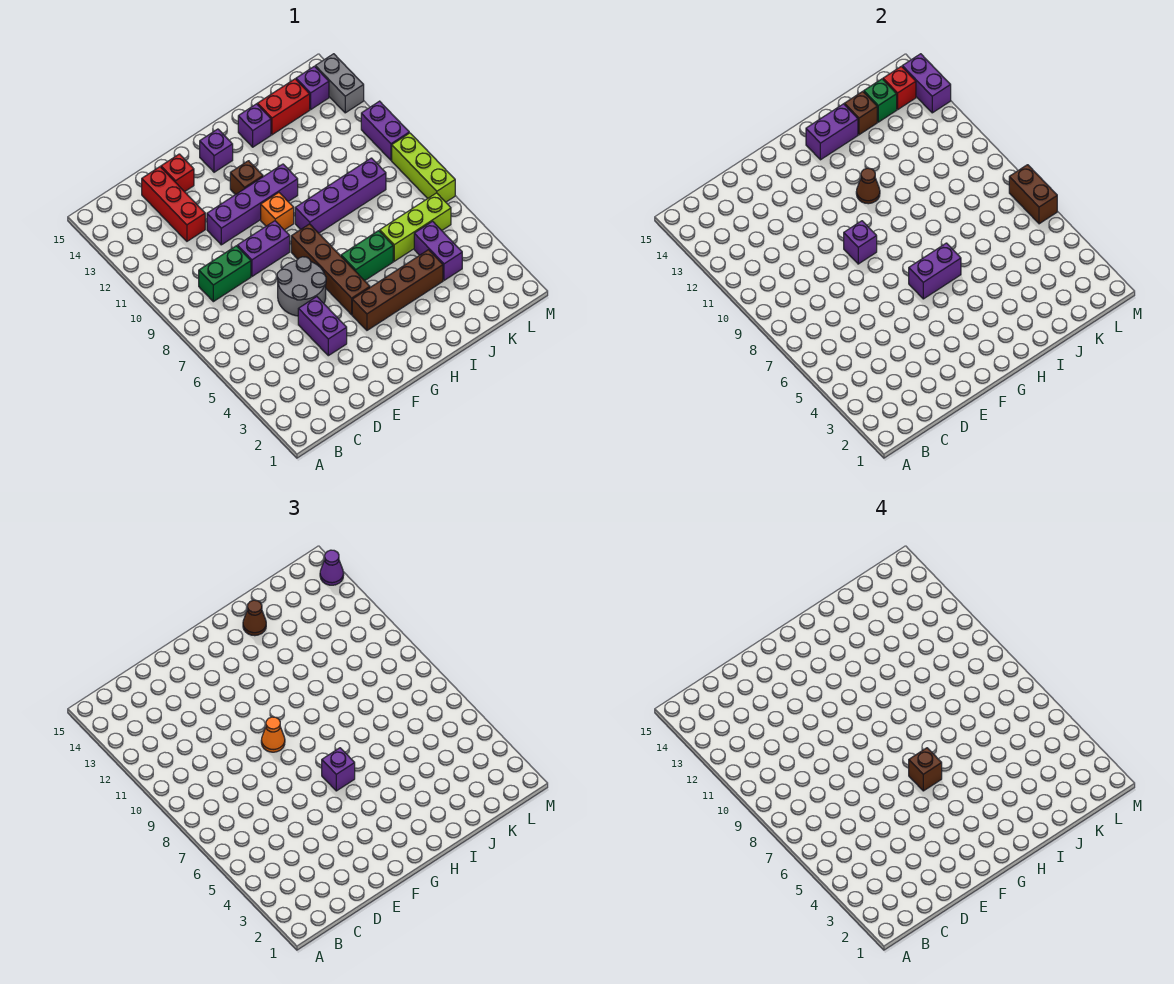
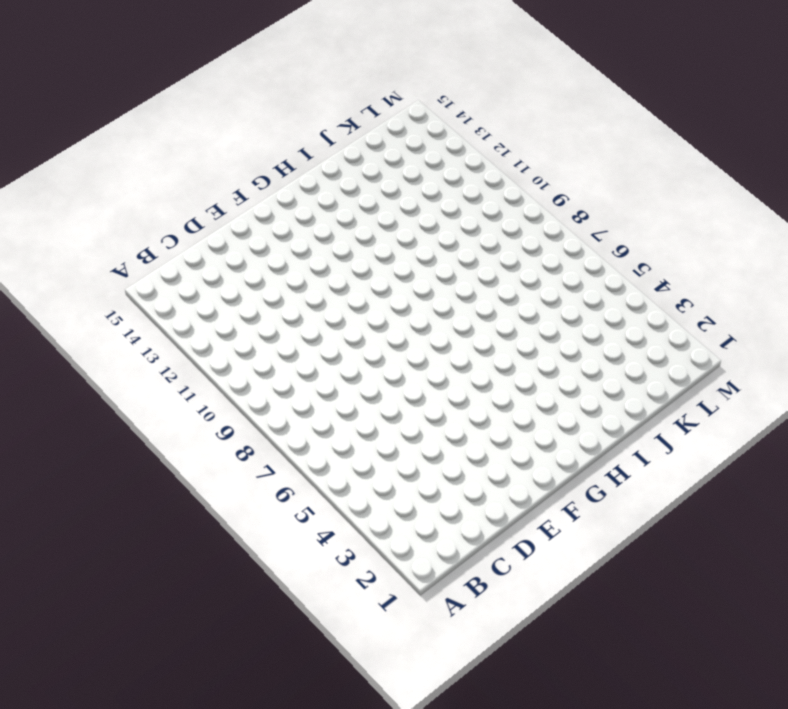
none -> green 1x2 brick [199,246,251,302]
none -> red 1x3 brick [142,167,205,241]
none -> purple 1x2 brick [298,297,347,356]
none -> grey 2x2 round brick [277,257,326,316]

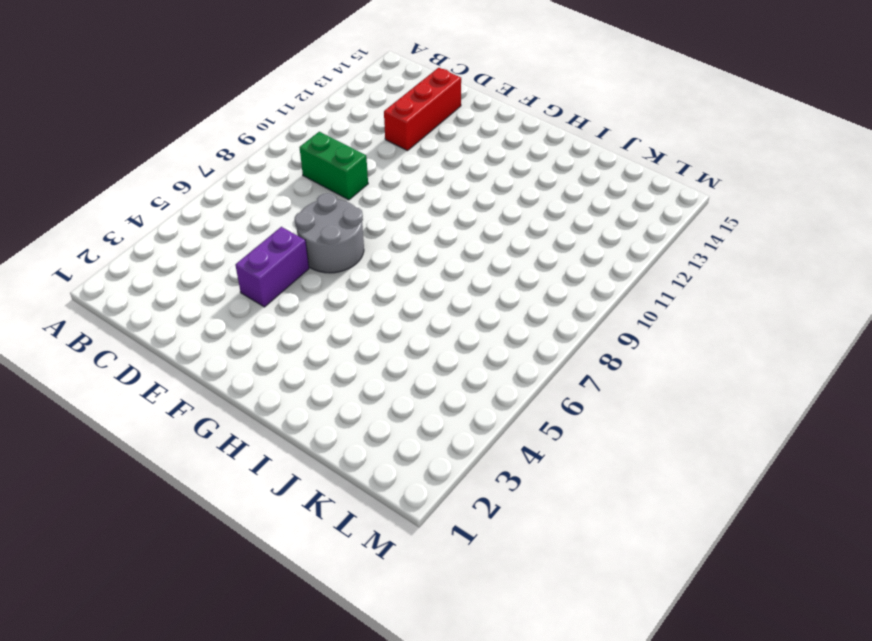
none -> purple 1x2 brick [237,221,290,276]
none -> purple 1x4 brick [207,164,298,245]
none -> red 1x1 brick [161,154,194,192]
none -> brown 1x4 brick [352,250,443,330]

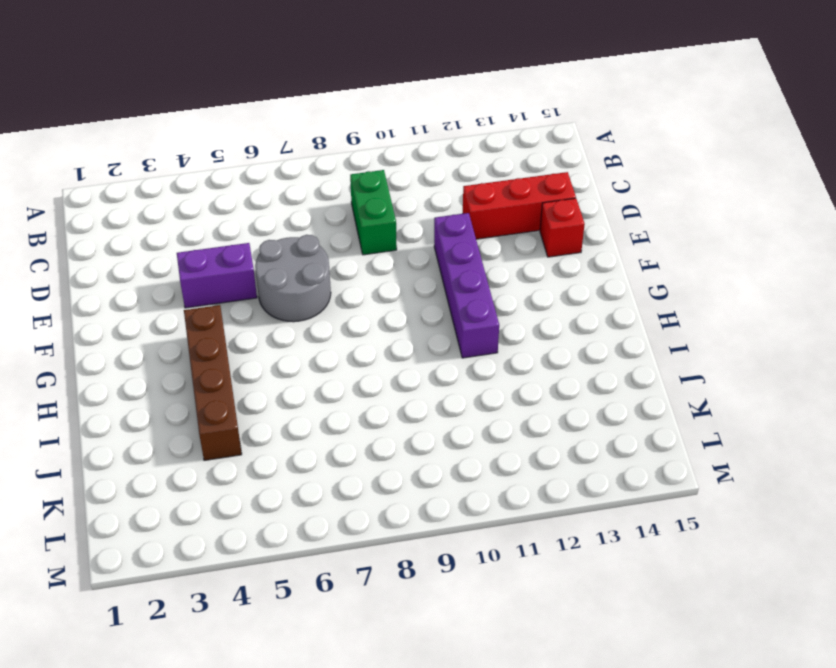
none -> purple 1x2 brick [237,221,290,276]
none -> brown 1x4 brick [291,224,370,315]
none -> orange 1x1 brick [261,193,294,230]
none -> brown 1x1 brick [230,161,263,195]

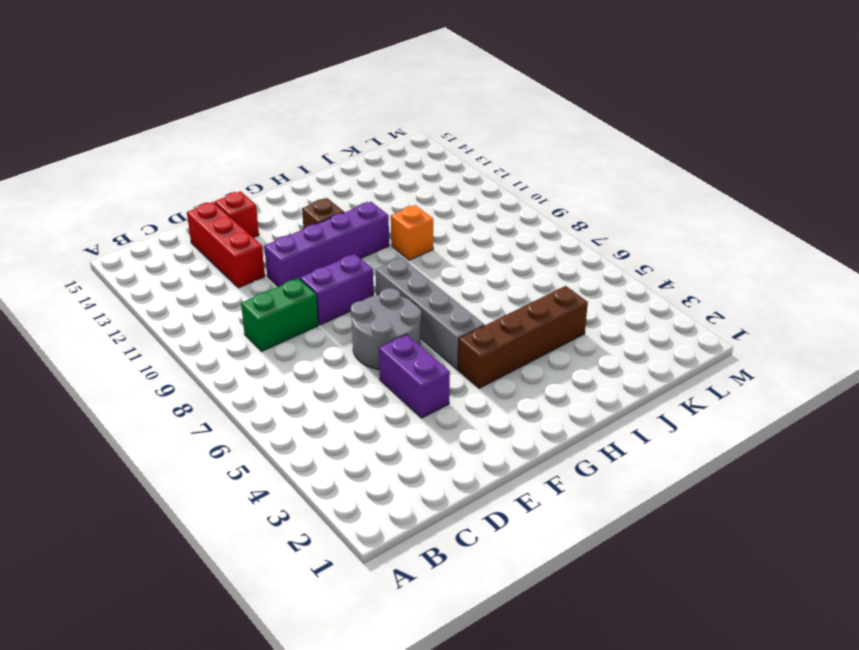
grey 1x4 brick [375,258,484,369] -> brown 1x4 brick [291,224,370,315]
orange 1x1 brick [391,205,433,260] -> orange 1x1 brick moved to [261,193,294,230]
none -> purple 1x1 brick [200,129,233,172]
none -> green 1x2 brick [341,231,393,281]
none -> purple 1x4 brick [295,158,386,233]
none -> purple 1x1 brick [238,104,271,147]

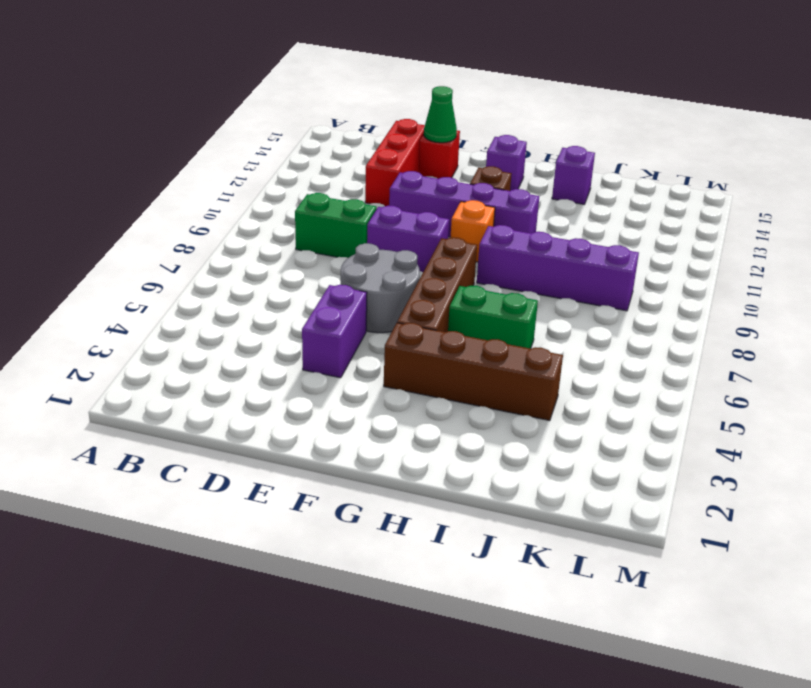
green 1x1 cone [424,86,457,143] -> none
none -> lime 1x3 brick [380,193,451,261]
none -> red 1x2 brick [257,79,310,135]
none -> purple 1x2 brick [414,221,462,280]
none -> purple 1x1 brick [296,66,329,109]

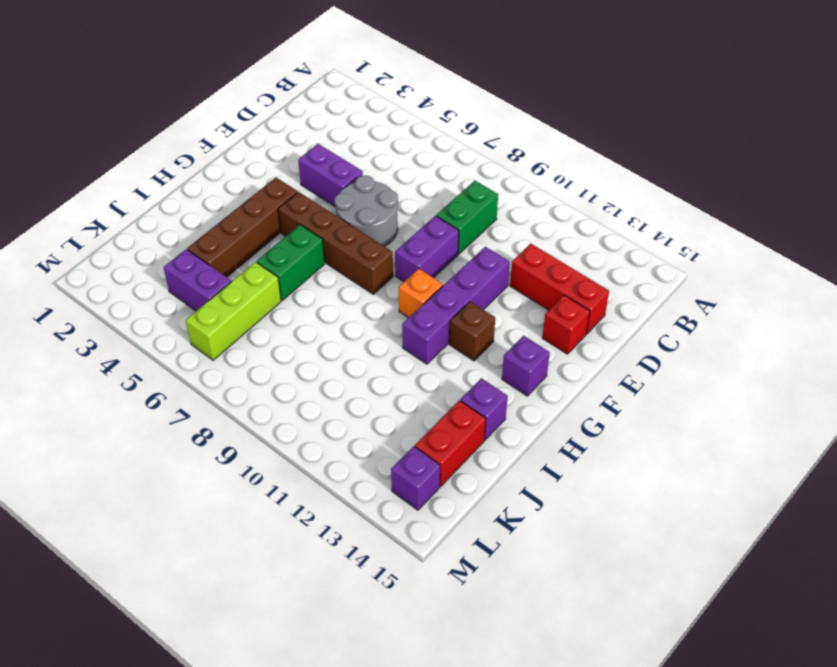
none -> purple 1x4 brick [295,158,386,233]
none -> lime 1x3 brick [392,133,455,202]
none -> purple 1x2 brick [361,101,409,160]
none -> grey 1x2 brick [315,54,364,113]

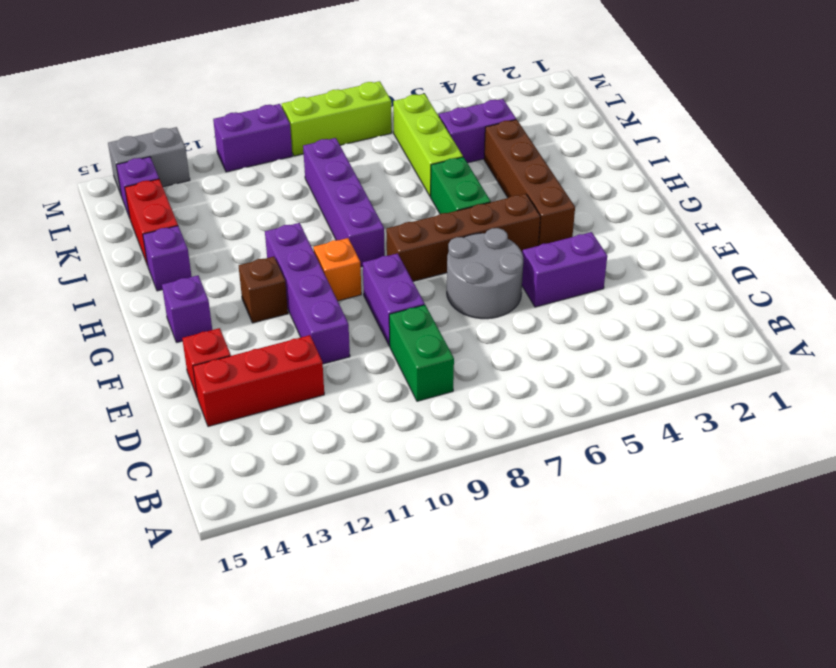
none -> purple 1x1 brick [844,221,877,264]
none -> purple 1x2 brick [909,243,961,299]
none -> brown 1x1 cone [856,168,880,204]
none -> purple 1x2 brick [806,104,858,160]

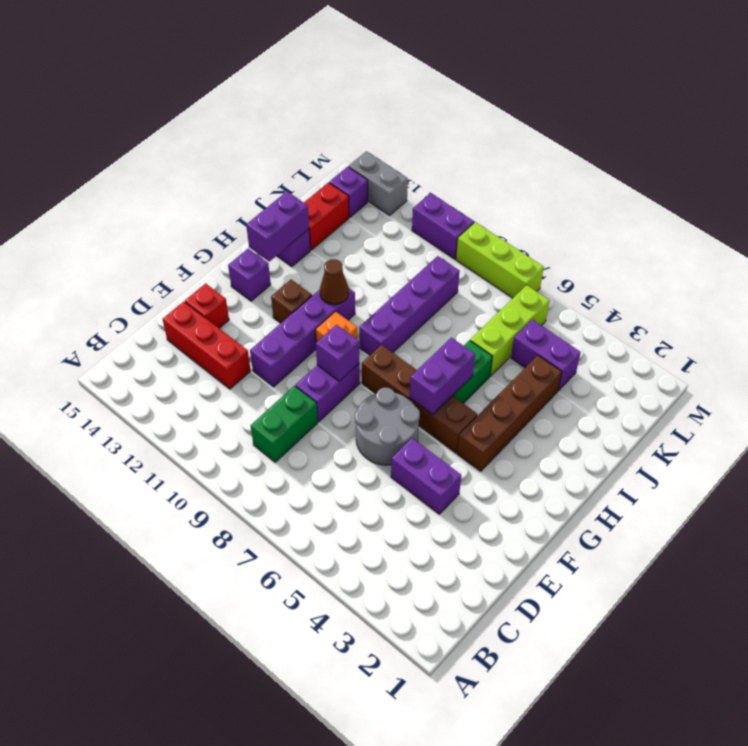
none -> brown 1x1 brick [844,91,877,135]
none -> green 1x1 brick [864,79,897,122]
none -> red 1x1 brick [883,66,916,109]
none -> brown 1x2 brick [1009,165,1057,224]

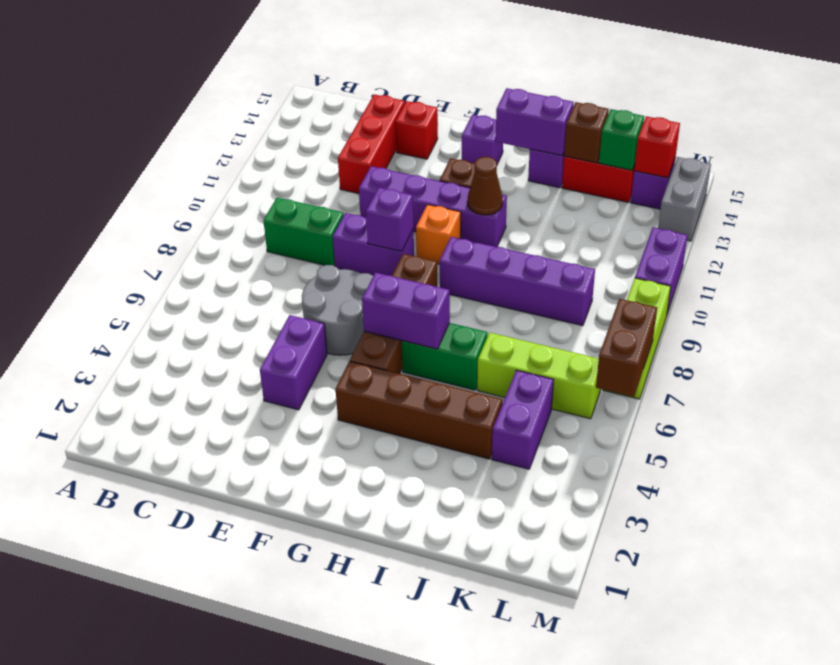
none -> purple 1x2 brick [902,54,951,113]
none -> orange 1x1 cone [261,717,285,752]
none -> purple 1x1 brick [322,748,355,791]
none -> brown 1x1 cone [243,600,266,636]

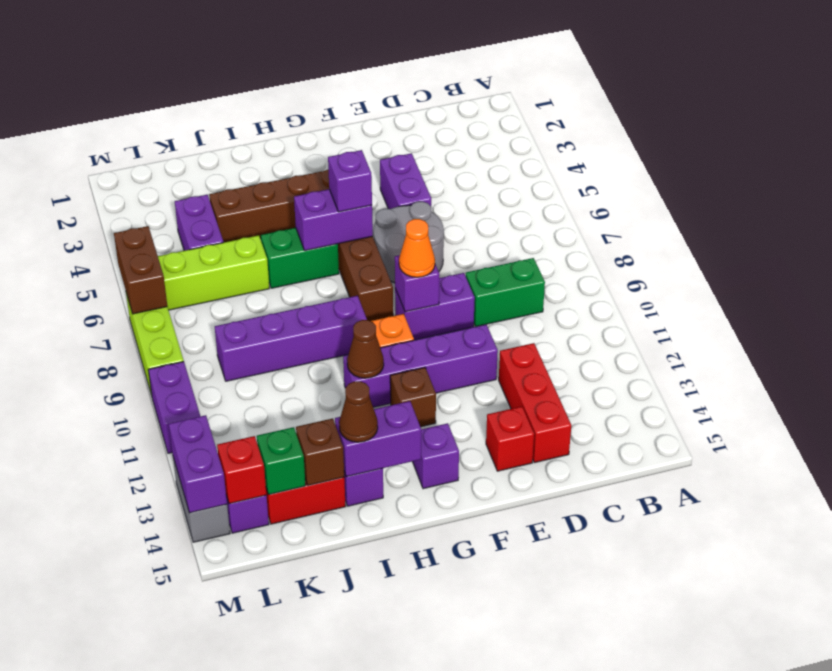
none -> purple 1x1 cone [320,550,344,585]
none -> brown 1x1 brick [909,748,942,791]

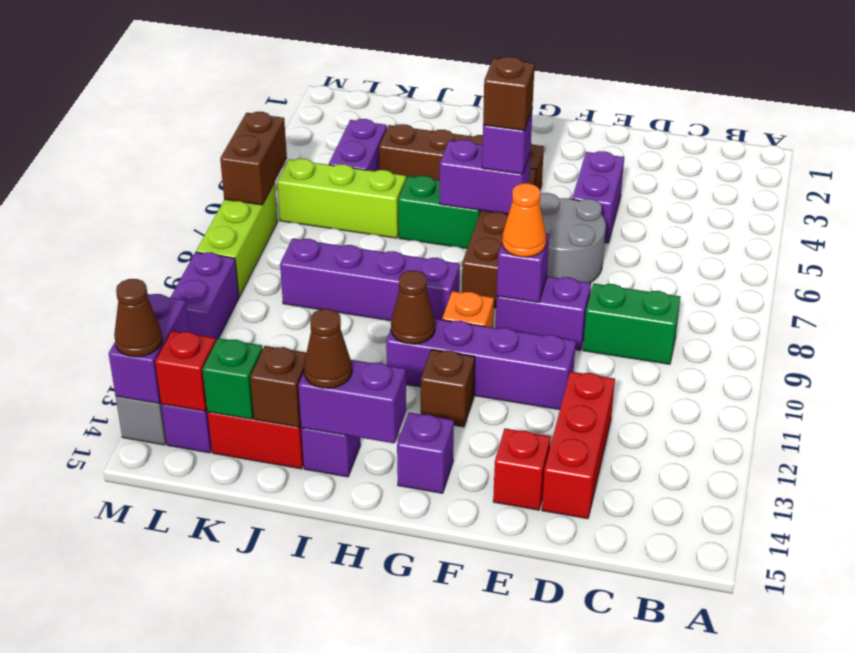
brown 1x1 cone [114,279,162,357] -> purple 1x1 cone [320,550,344,585]

